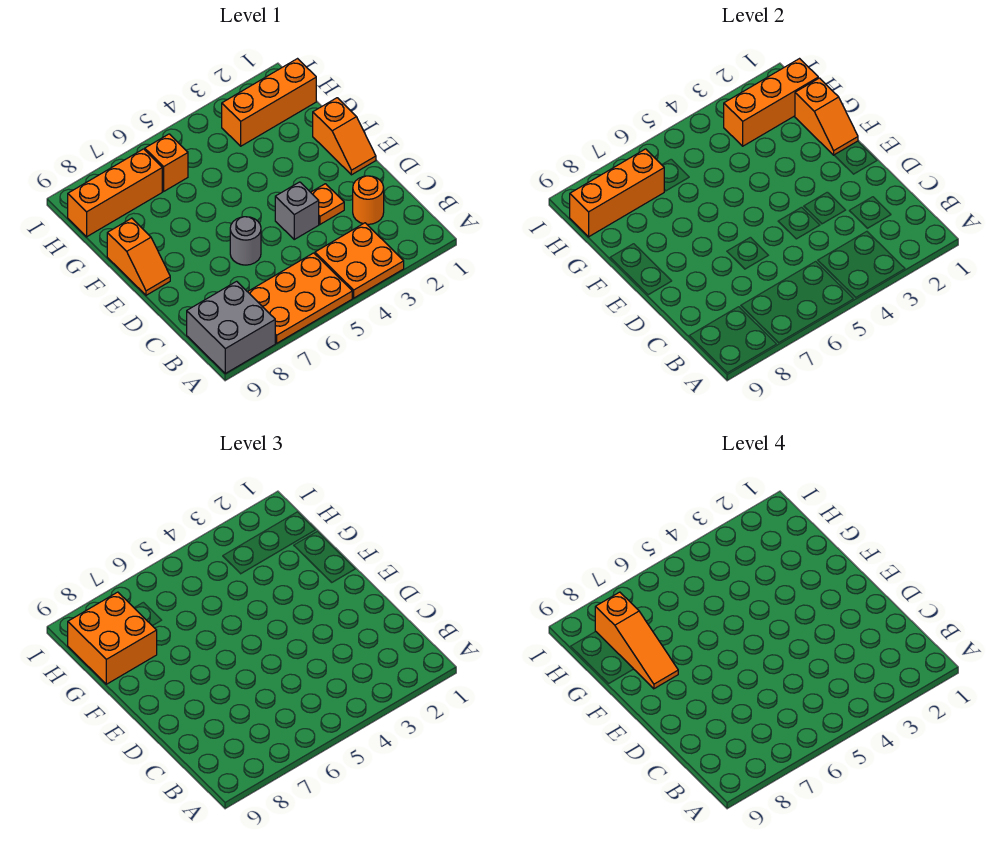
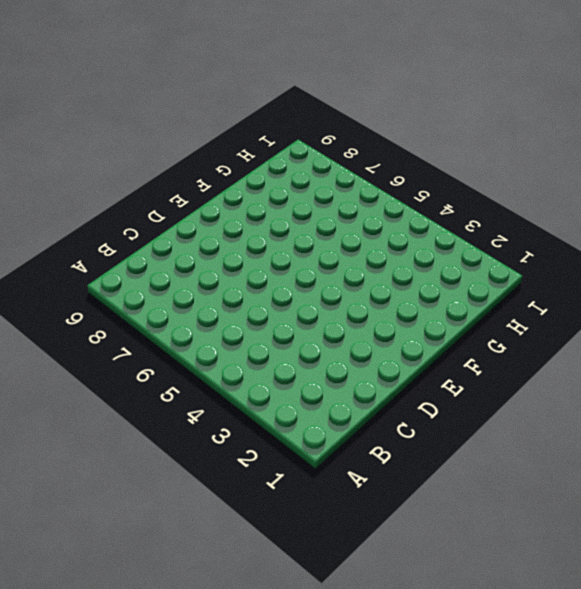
none -> orange 2x2 plate [315,223,404,298]
none -> orange 2x3 plate [248,253,352,343]
none -> grey 2x2 brick [187,281,275,373]

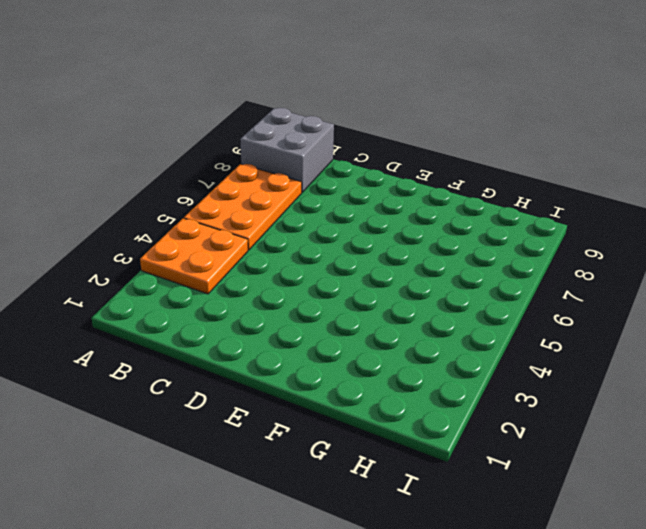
none -> orange 1x1 round brick [353,176,384,224]
none -> orange 1x1 plate [311,184,344,224]
none -> grey 1x1 brick [275,182,319,239]

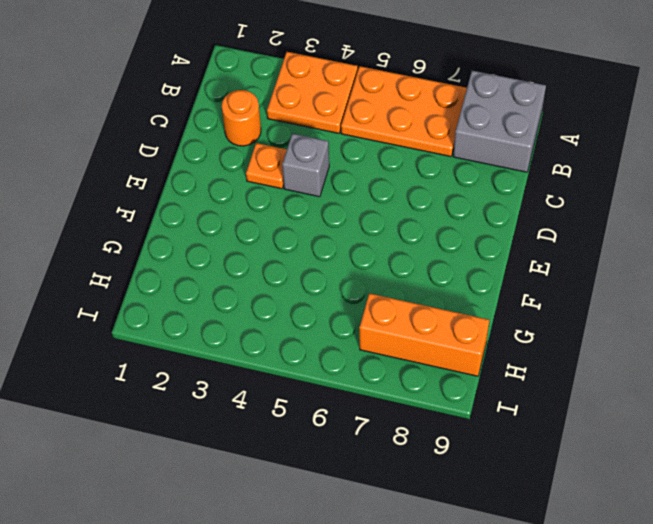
none -> grey 1x1 round brick [230,217,261,265]
none -> orange 1x2 slope [313,98,376,175]
none -> orange 1x2 slope [107,218,170,295]

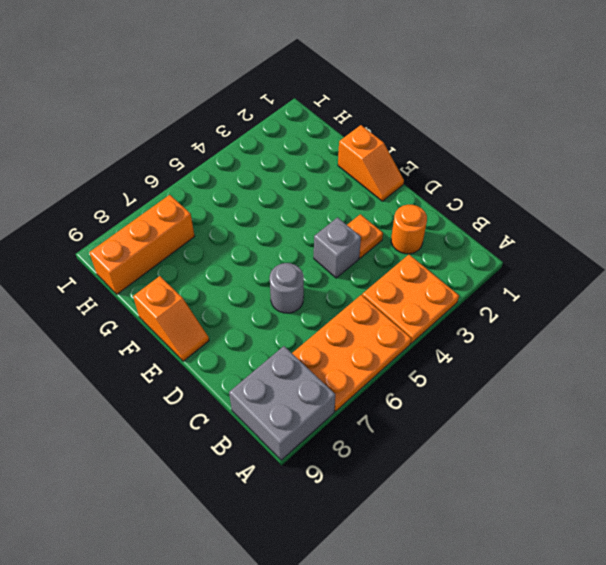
none -> orange 1x3 brick [222,59,316,146]
none -> orange 1x1 brick [145,134,188,191]
none -> orange 1x2 slope [795,78,858,155]

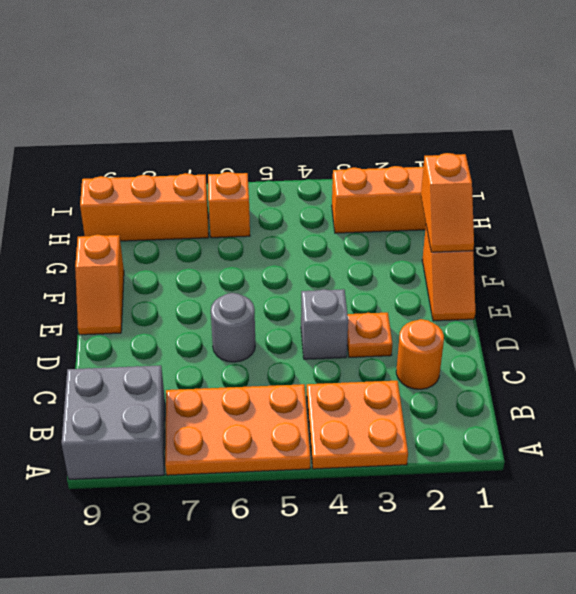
none -> orange 1x3 brick [724,59,818,146]
none -> orange 1x3 brick [570,149,664,237]
none -> orange 2x2 brick [68,592,157,684]

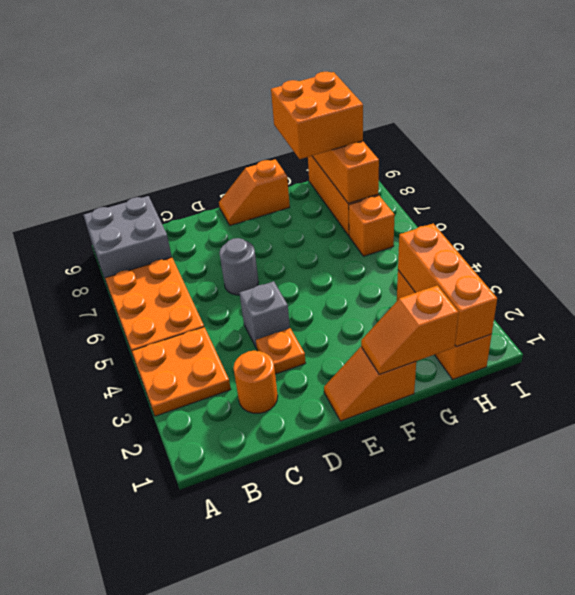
none -> orange 1x3 slope [595,592,678,689]

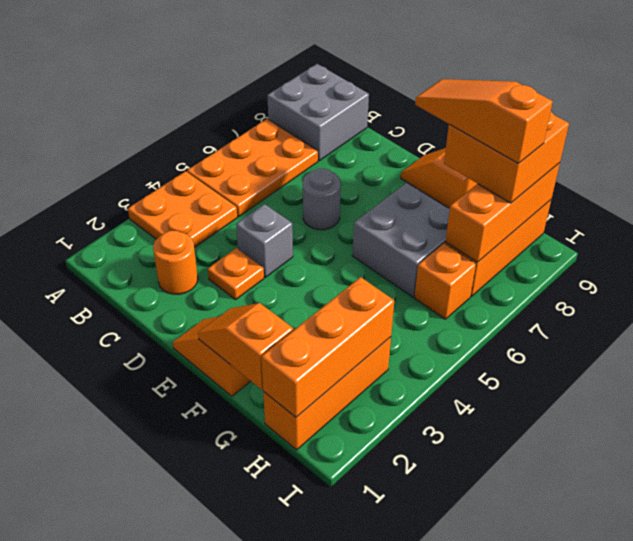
grey 2x2 brick [353,183,450,297] -> none

